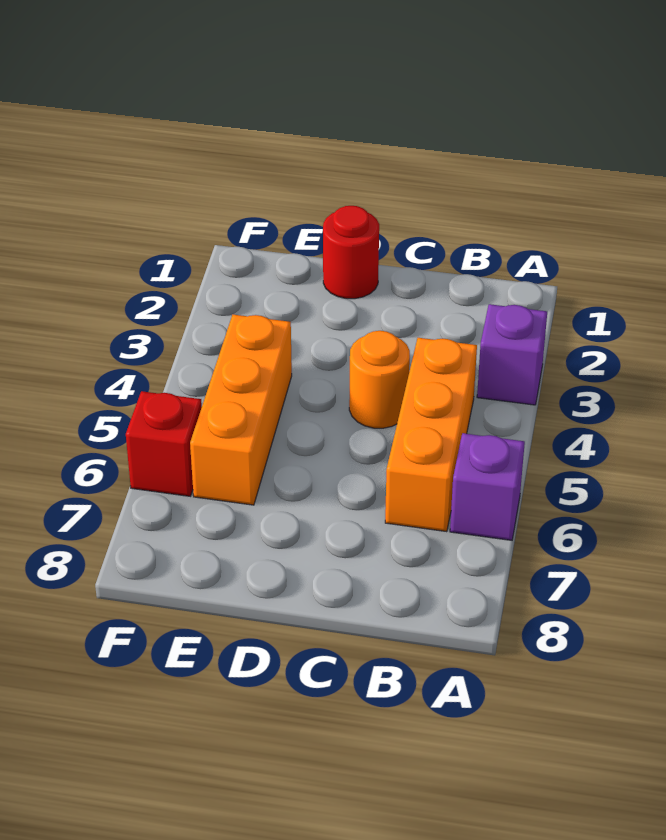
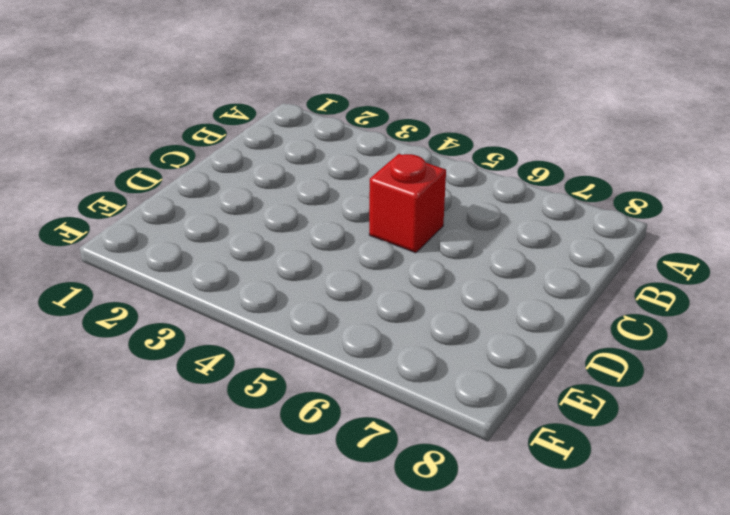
red 1x1 brick [369,154,446,253] -> red 1x1 brick moved to [126,391,202,496]
none -> purple 1x1 brick [477,304,547,405]
none -> purple 1x1 brick [450,433,525,540]

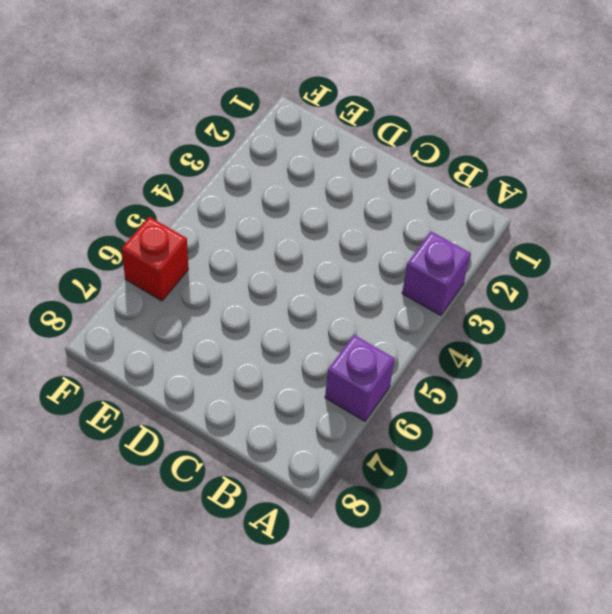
none -> orange 1x3 brick [385,338,477,532]
none -> orange 1x1 round brick [349,331,410,428]

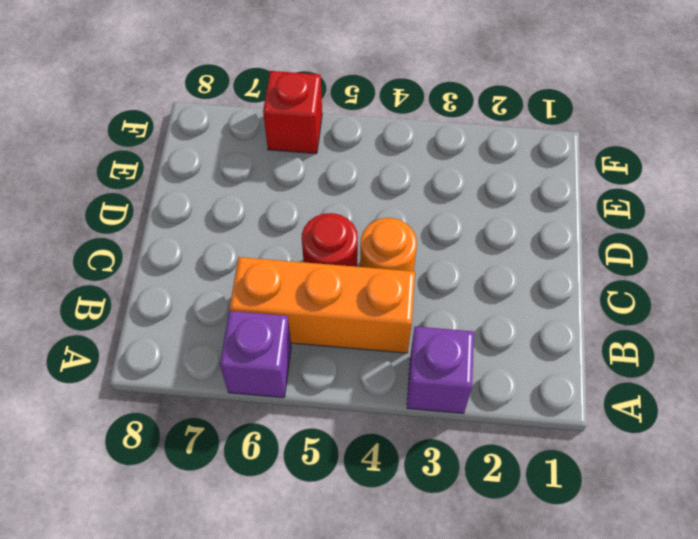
red 1x1 round brick [302,213,358,267] -> red 1x1 round brick moved to [323,206,379,299]
none -> orange 1x3 brick [190,314,292,505]

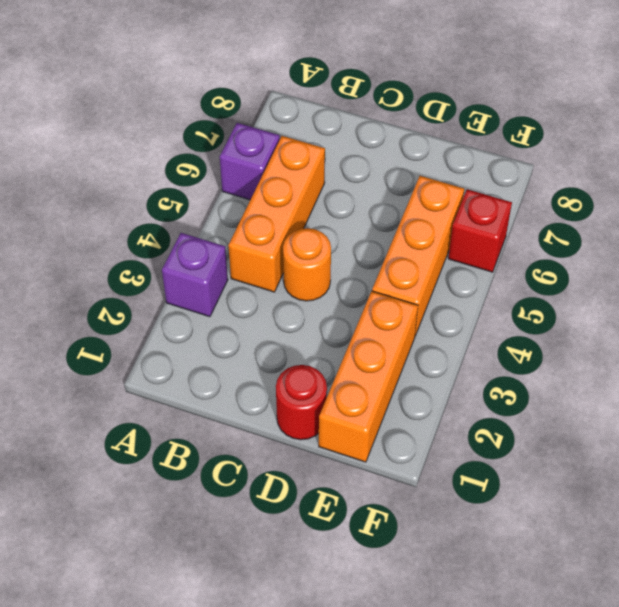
orange 1x3 brick [319,291,418,462] -> none

